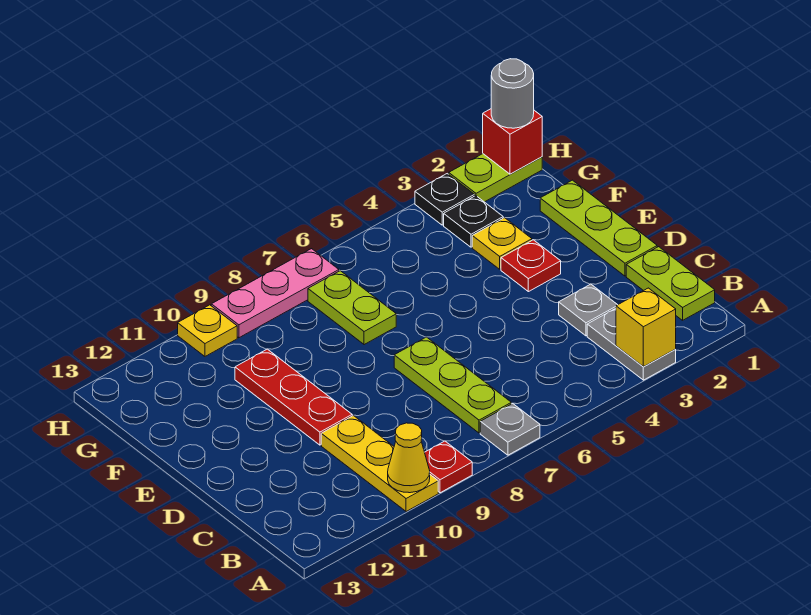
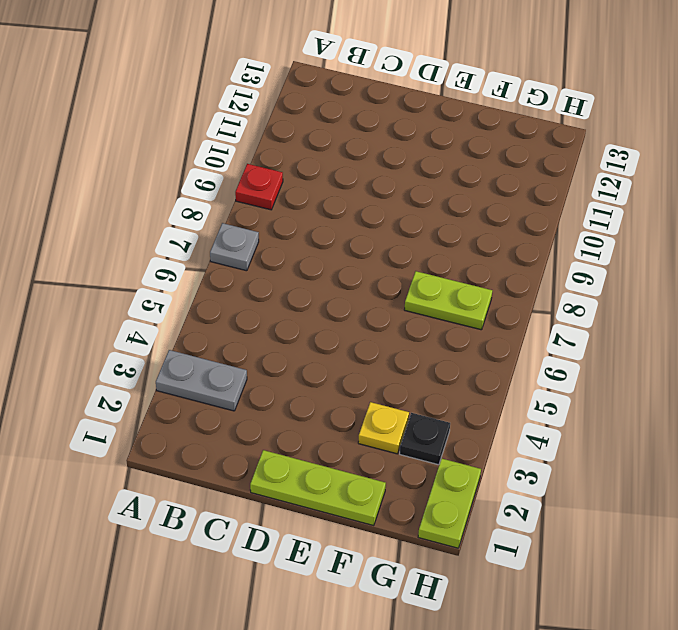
none -> yellow 1x3 plate [321,415,438,512]
none -> lime 1x2 plate [626,247,715,320]
none -> lime 1x3 plate [394,337,511,433]

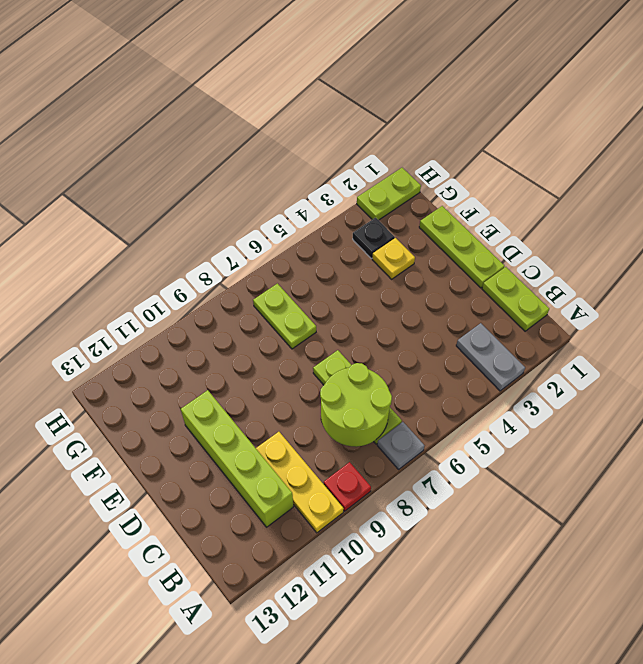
lime 2x2 round brick [320,363,392,447] -> none
lime 1x4 brick [181,390,293,527] -> none
none -> grey 1x1 plate [559,284,617,336]
none -> red 1x3 plate [235,349,352,445]
none -> red 1x1 plate [501,240,561,292]

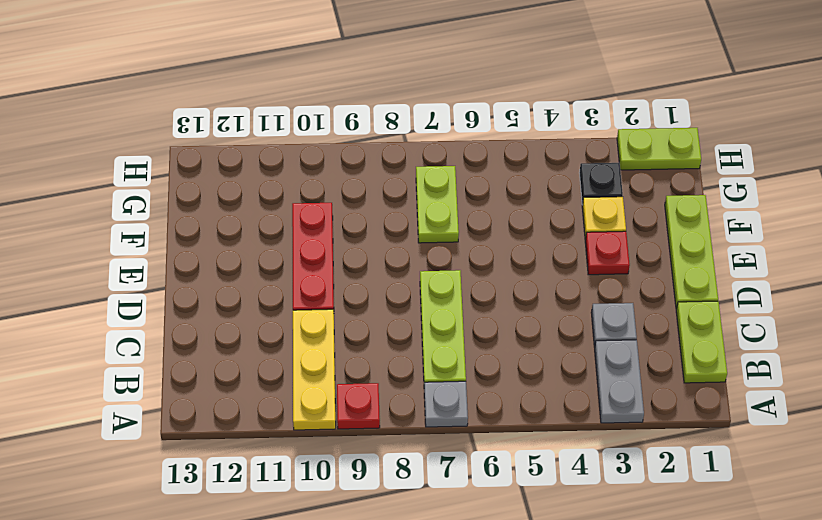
none -> black 1x1 plate [415,174,475,225]
none -> pink 1x3 plate [211,249,339,338]
none -> yellow 1x1 plate [178,305,237,356]

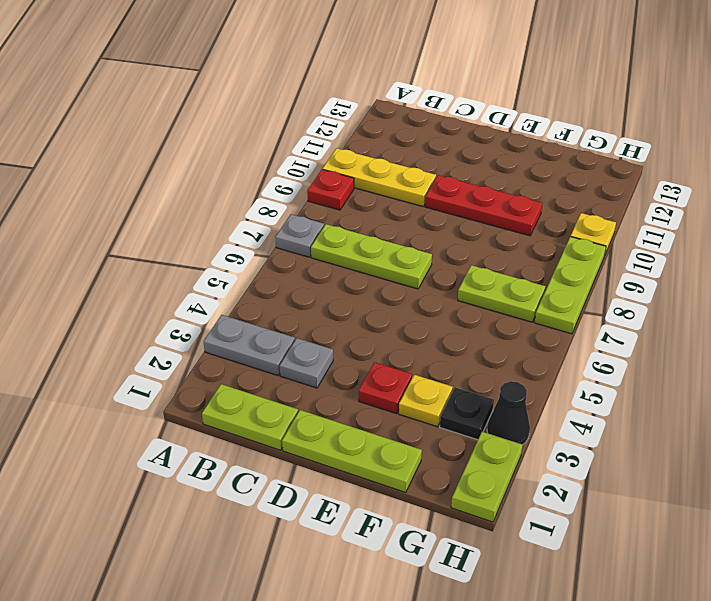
black 1x1 cone [487,381,530,444] -> black 1x1 plate [415,174,475,225]
lime 1x3 plate [535,237,606,334] -> pink 1x3 plate [211,249,339,338]
none -> yellow 1x1 brick [616,288,676,367]
none -> yellow 1x1 cone [388,423,430,493]
none -> red 1x1 brick [483,109,542,174]

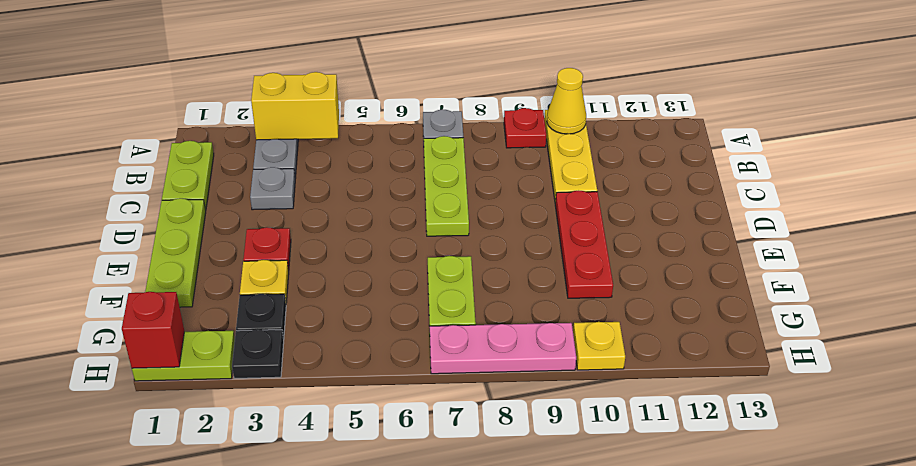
yellow 1x2 brick [251,72,339,140] -> yellow 1x1 brick [616,288,676,367]
none -> grey 1x1 round brick [491,59,534,128]

